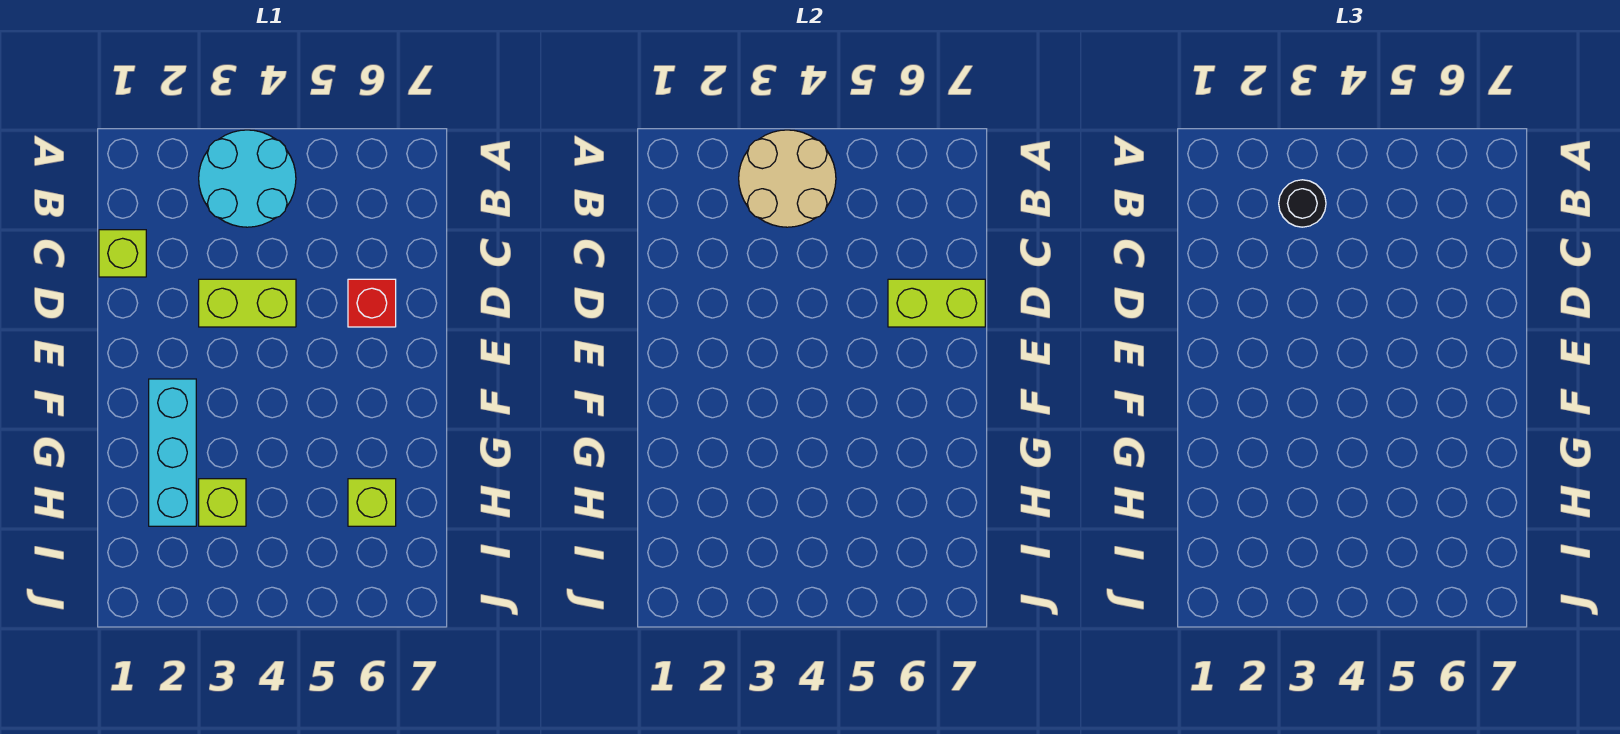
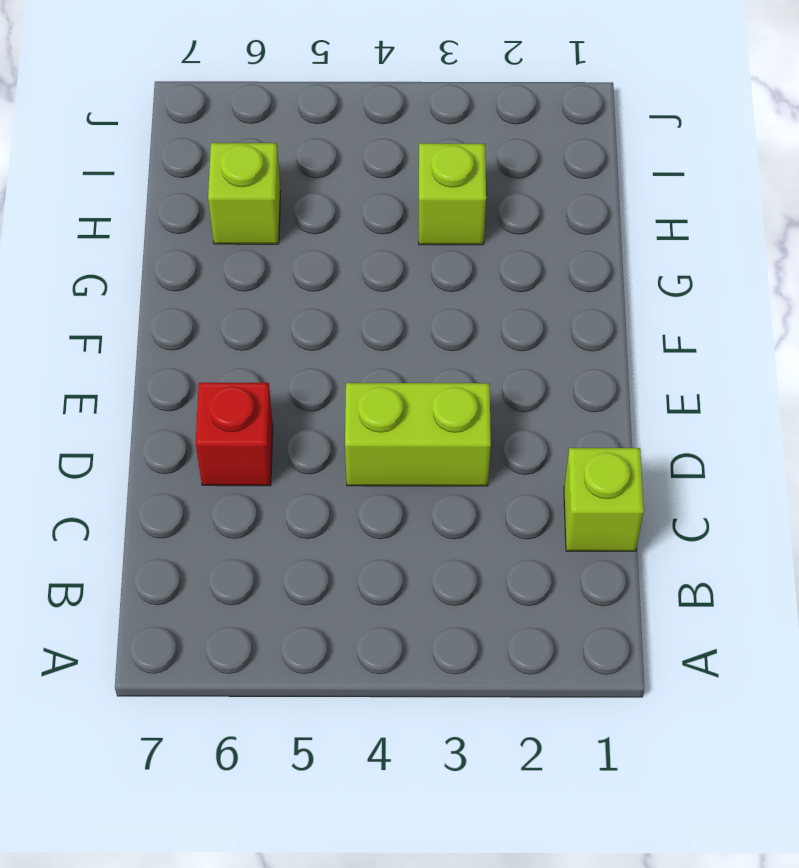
none -> cyan 2x2 round brick [199,130,296,227]
none -> cyan 1x3 brick [149,379,196,526]

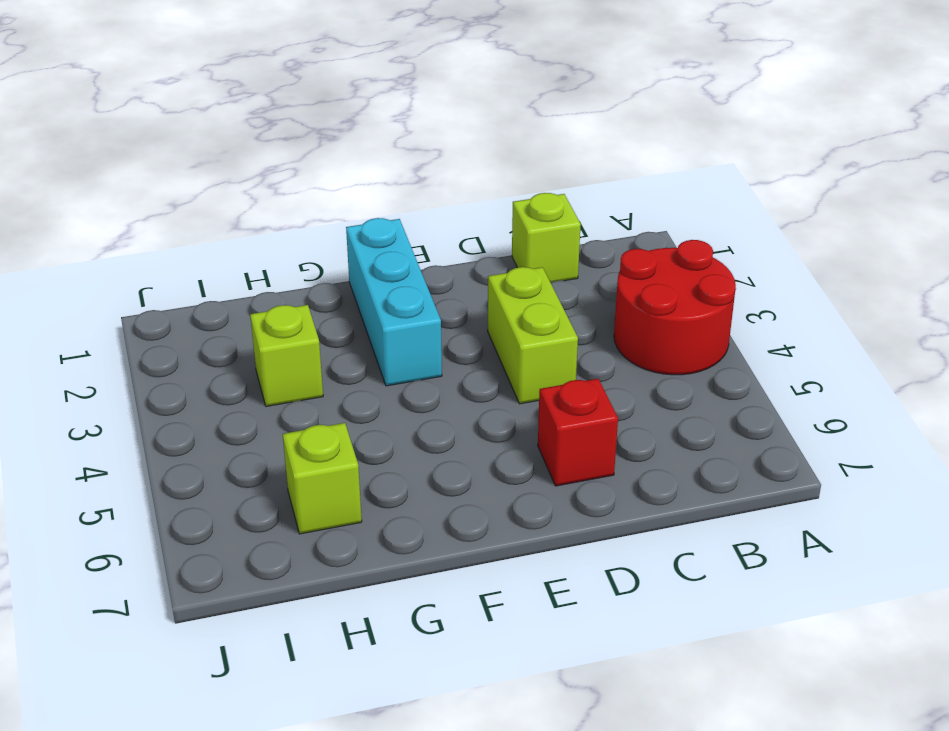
red 2x2 round brick [614,240,736,375] -> cyan 2x2 round brick [199,130,296,227]
cyan 1x3 brick [346,218,442,386] -> cyan 1x3 brick turned to [149,379,196,526]
none -> tan 2x2 round brick [739,130,836,227]
none -> lime 1x2 brick [888,279,985,327]

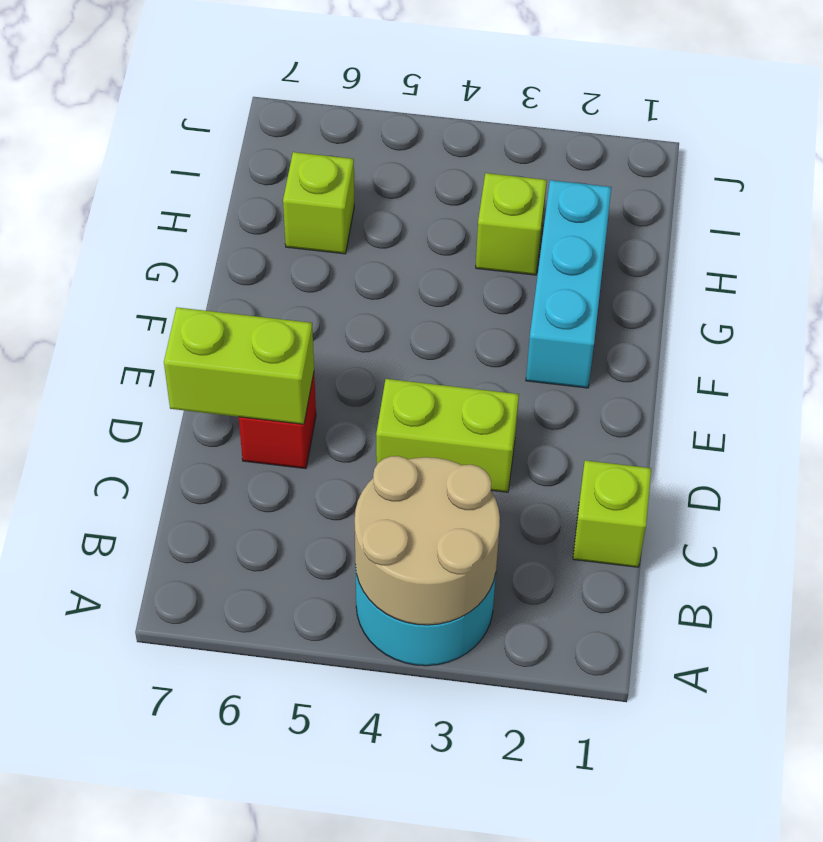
none -> black 1x1 round brick [1279,180,1326,227]

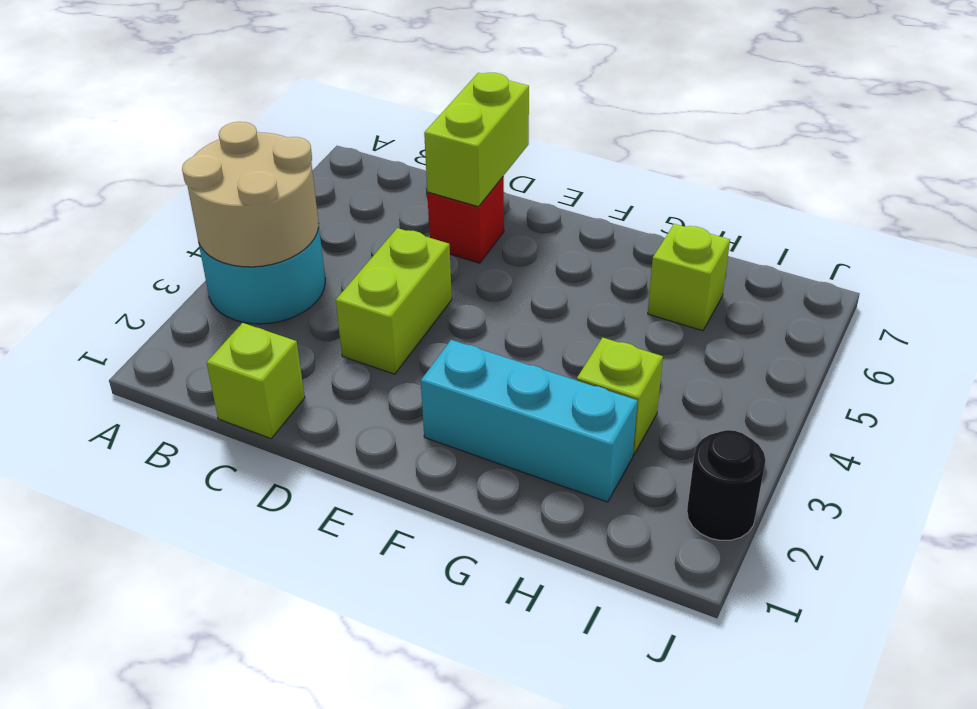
black 1x1 round brick [687,430,766,540] -> black 1x1 round brick moved to [1279,180,1326,227]

